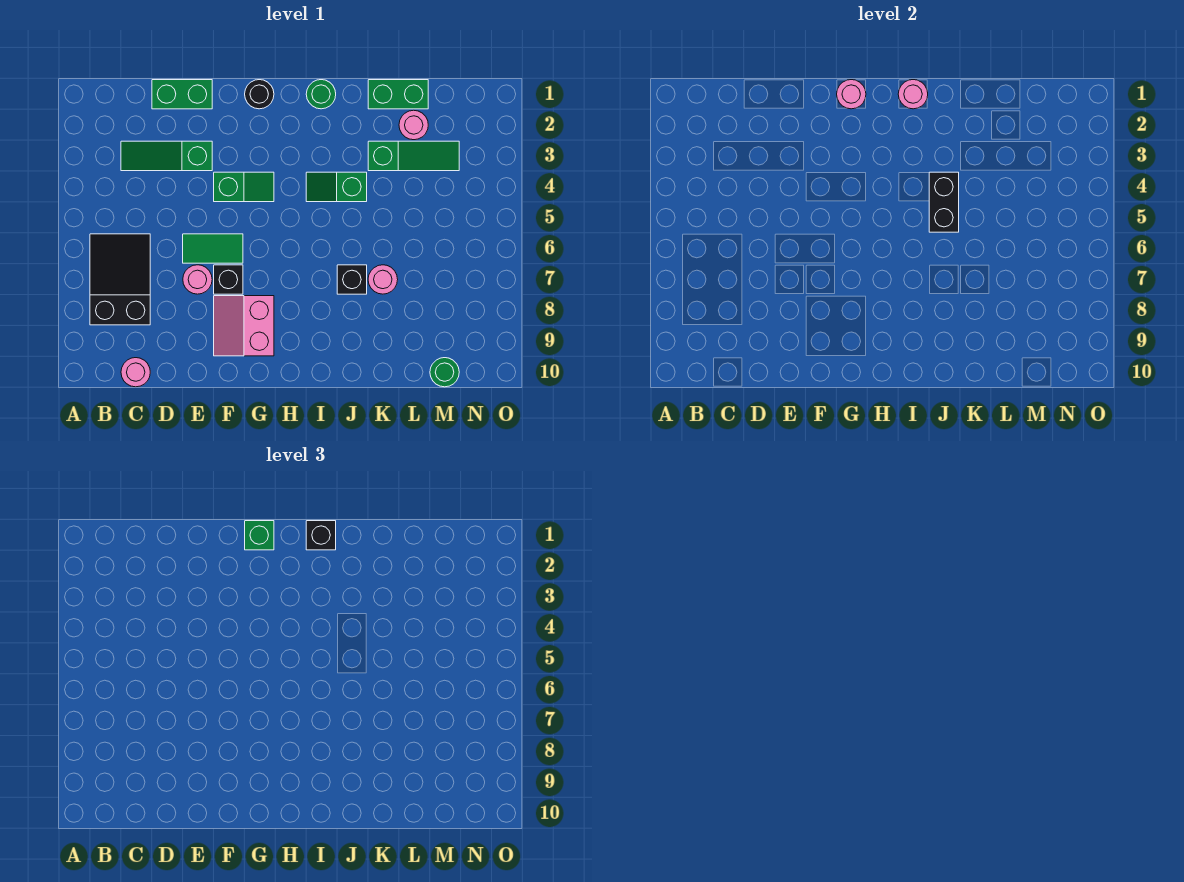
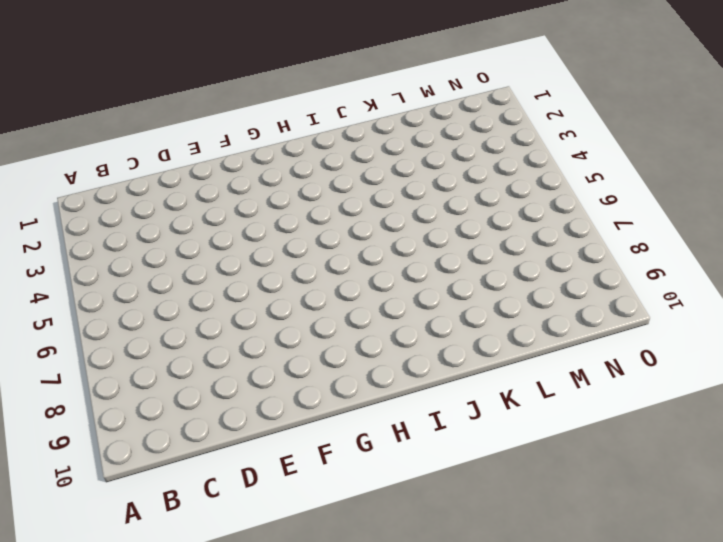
none -> black 2x3 slope [90,234,150,325]
none -> green 1x3 slope [121,141,212,171]
none -> pink 1x1 round brick [121,358,150,387]

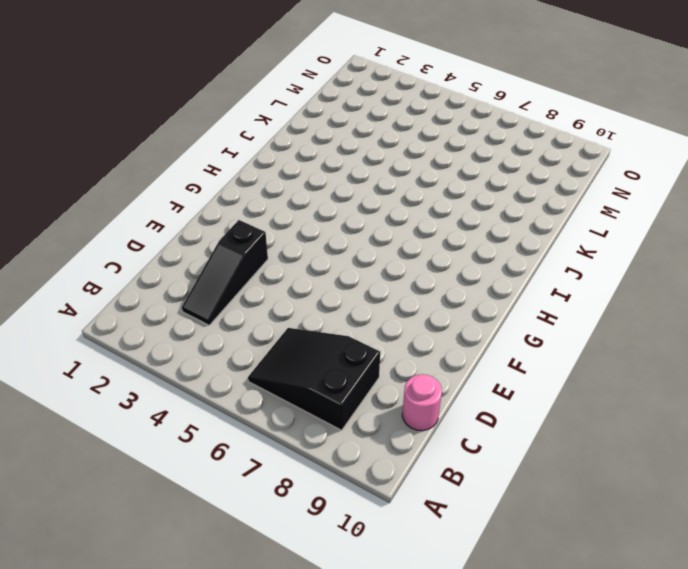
black 1x3 slope [182,220,268,325] -> green 1x3 slope [121,141,212,171]
none -> green 1x2 brick [152,80,212,109]
none -> green 1x2 tile [183,234,243,263]
none -> pink 1x1 round brick [183,265,212,294]

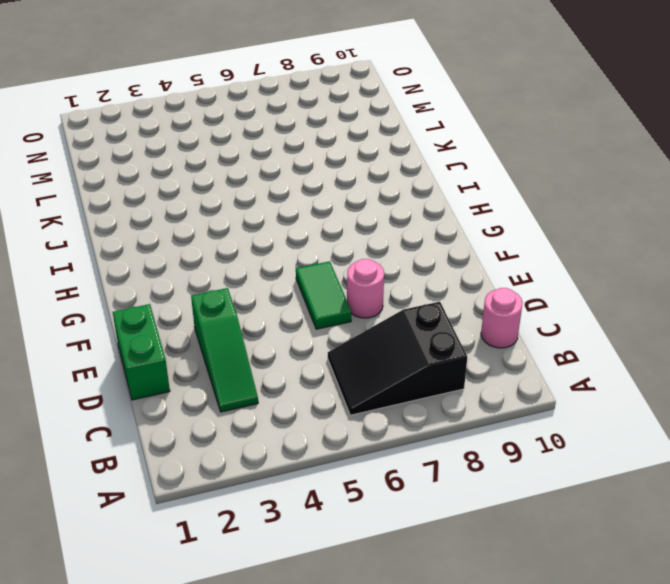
none -> green 1x2 slope [214,172,274,202]
none -> black 1x1 brick [214,265,243,294]
none -> pink 2x2 slope [214,296,274,356]

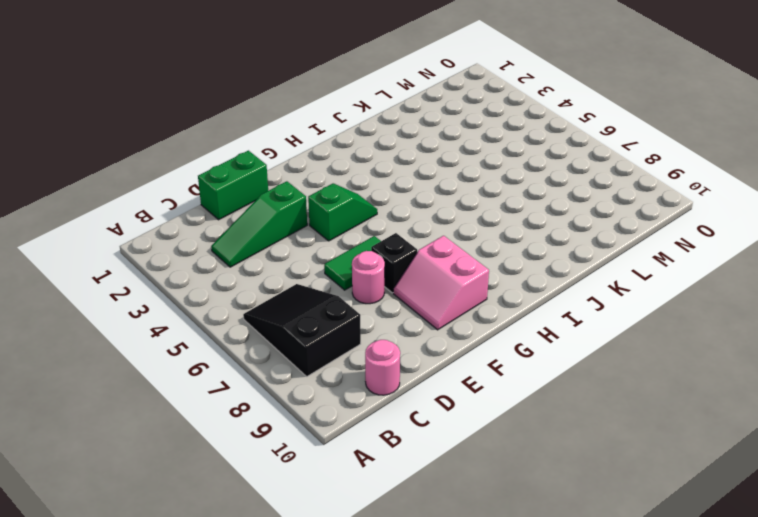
none -> black 1x1 round brick [245,80,274,109]
none -> green 1x1 round brick [306,80,336,109]
none -> green 1x2 slope [306,172,367,202]

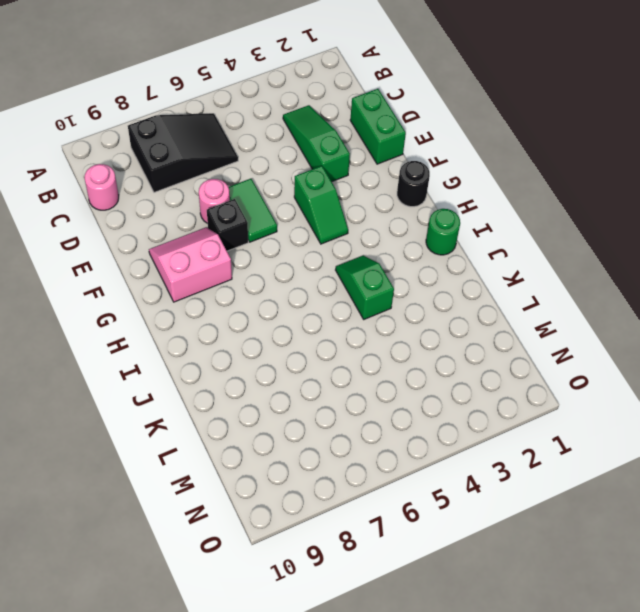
none -> black 1x1 brick [337,265,367,294]
none -> green 1x2 brick [368,80,428,109]
none -> green 1x3 slope [368,141,459,171]

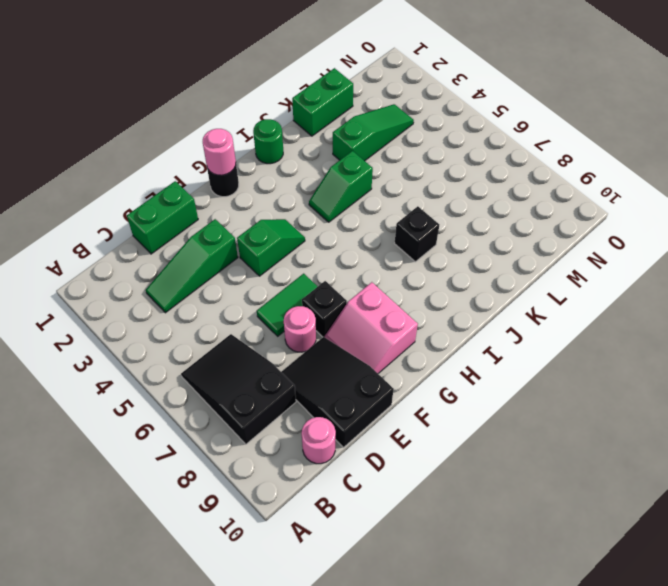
black 2x3 slope [282,337,394,447] -> none
none -> pink 1x1 round brick [368,265,398,294]
none -> pink 1x1 round brick [399,110,428,140]
none -> green 1x1 round brick [430,358,459,387]

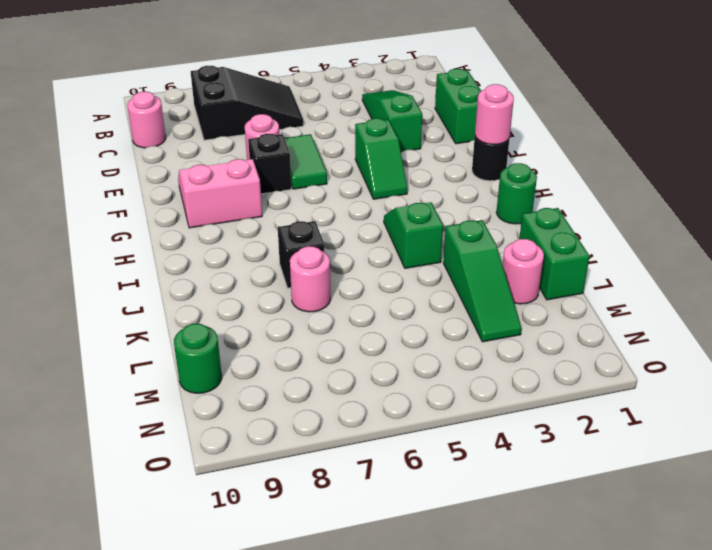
none -> pink 1x1 round brick [898,80,928,109]
none -> black 1x2 brick [929,172,959,232]
none -> green 1x1 brick [245,521,274,550]

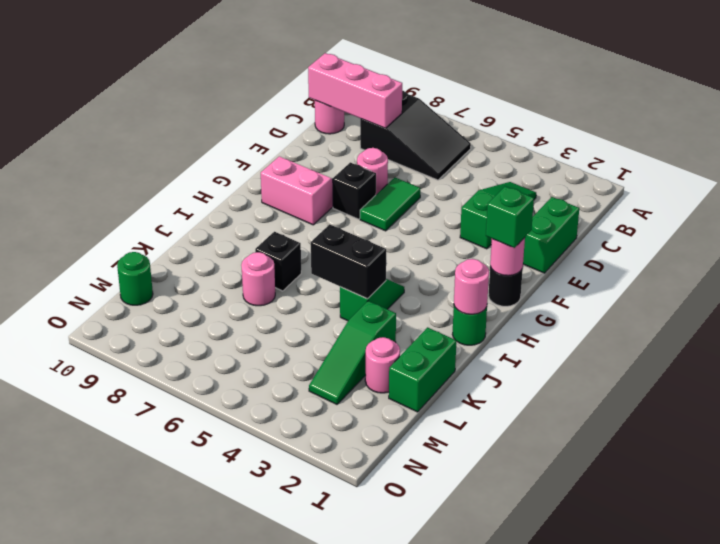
pink 1x3 brick [308,53,402,128] -> none
none -> green 1x2 slope [214,172,274,202]
none -> black 1x1 brick [306,521,336,550]

